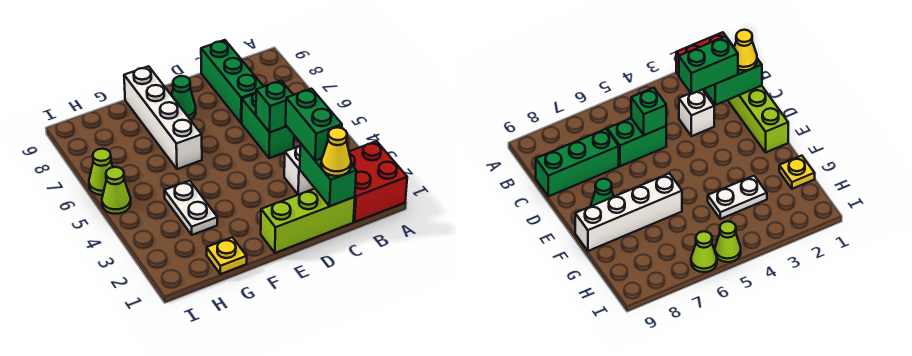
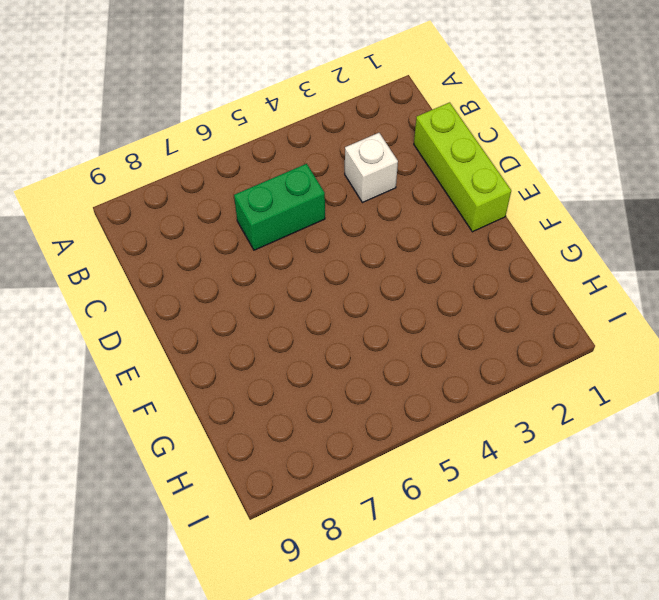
none -> red 2x2 brick [349,141,407,222]
none -> green 1x3 brick [201,40,264,123]
none -> green 1x1 cone [171,76,196,119]

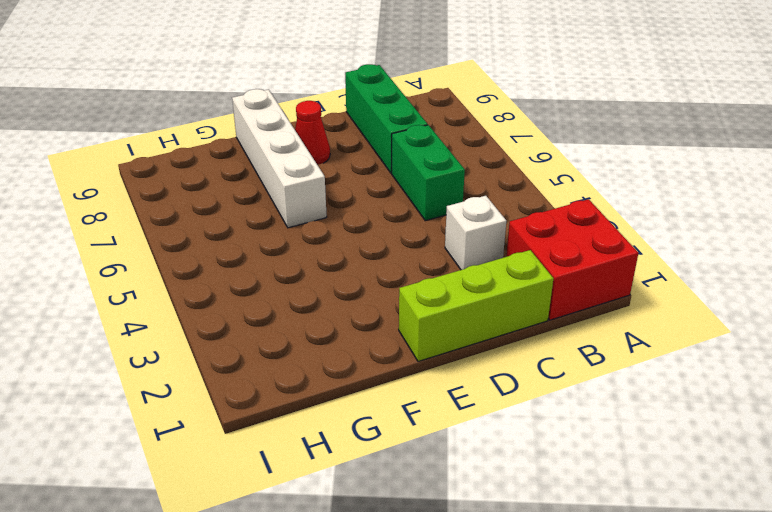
red 1x1 cone [295,101,330,165] -> green 1x1 cone [171,76,196,119]
none -> yellow 1x1 plate [207,237,247,274]
none -> white 1x2 plate [164,181,217,235]
none -> lime 1x1 cone [102,167,131,214]

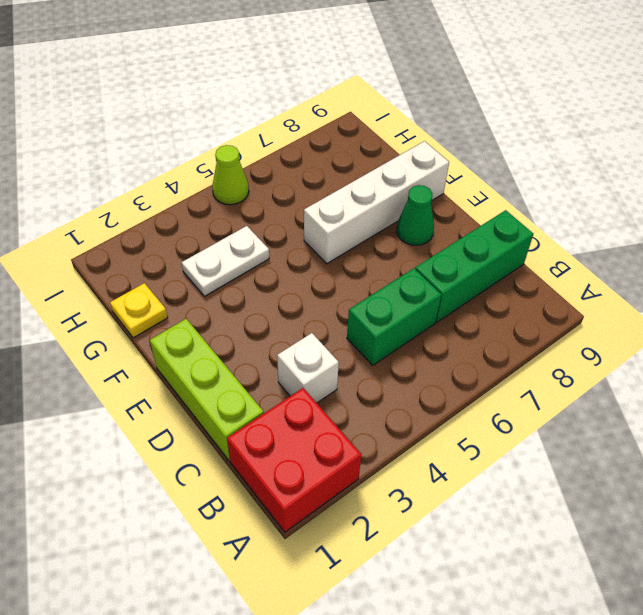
none -> lime 1x1 cone [89,149,113,195]
none -> green 1x2 brick [300,144,356,206]
none -> green 1x1 brick [256,81,293,132]

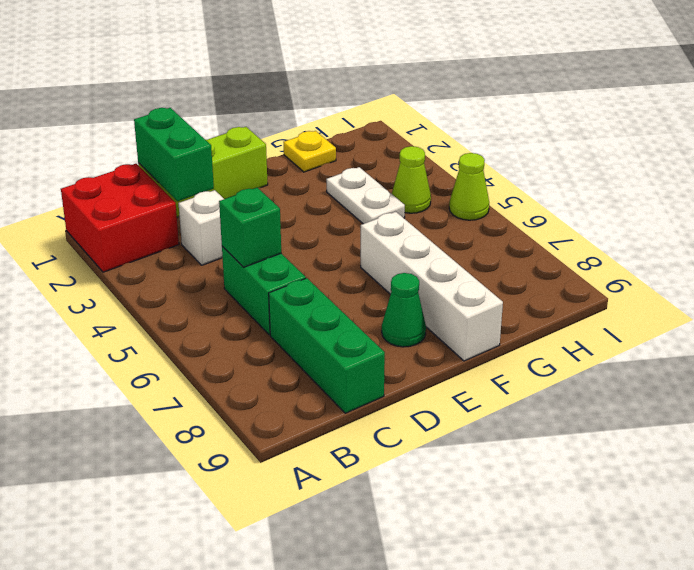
lime 1x1 cone [392,146,431,213] -> lime 1x1 cone moved to [89,149,113,195]
none -> yellow 1x1 cone [321,127,351,176]
none -> green 1x2 brick [286,89,342,160]

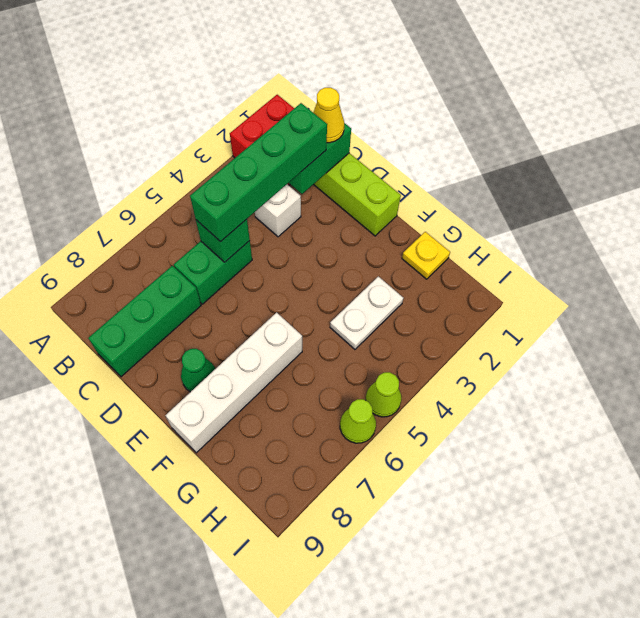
green 1x4 brick [190,103,327,242] -> green 1x2 brick [286,89,342,160]

